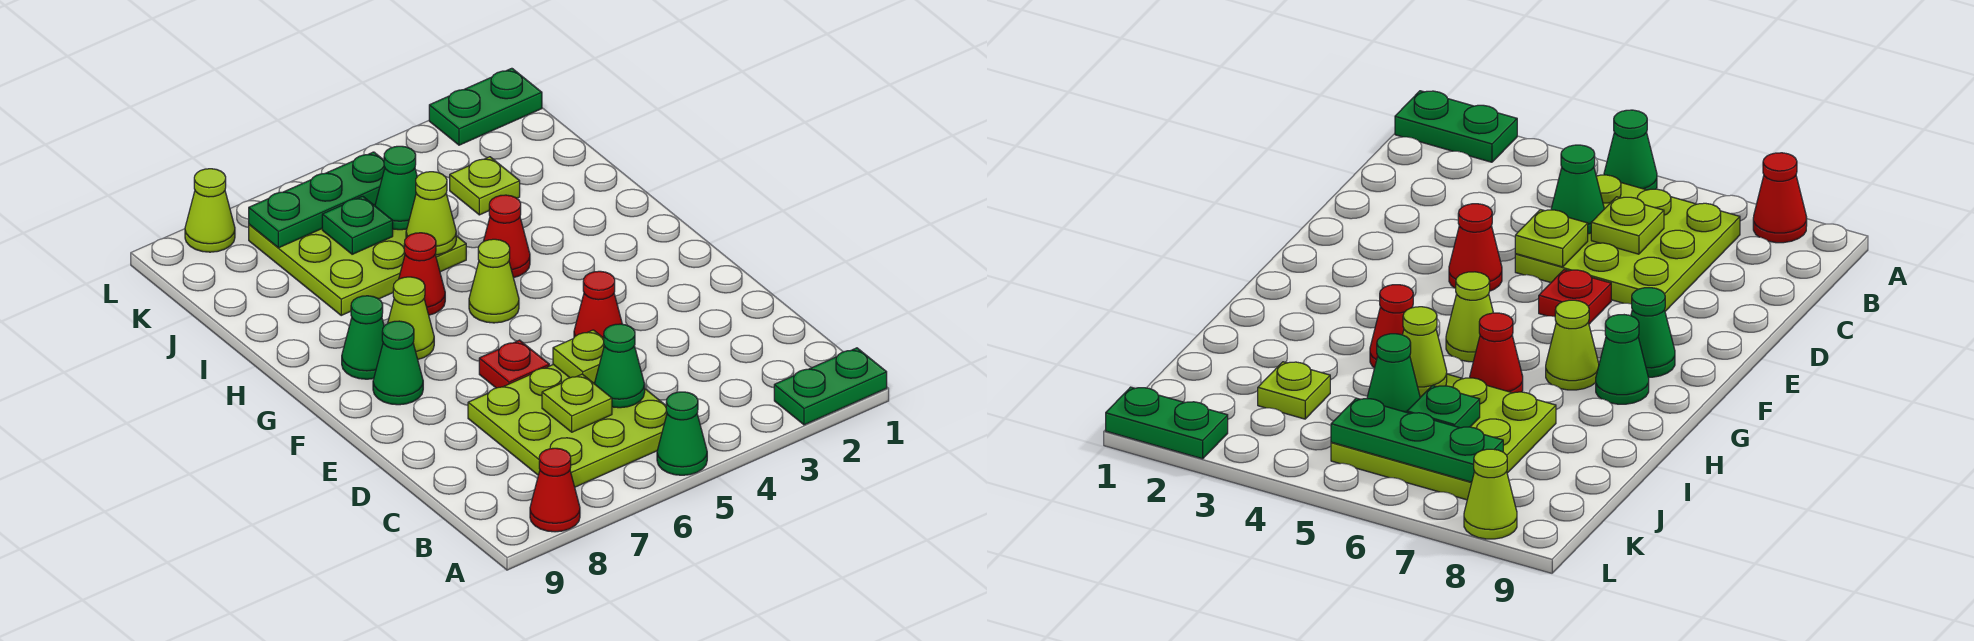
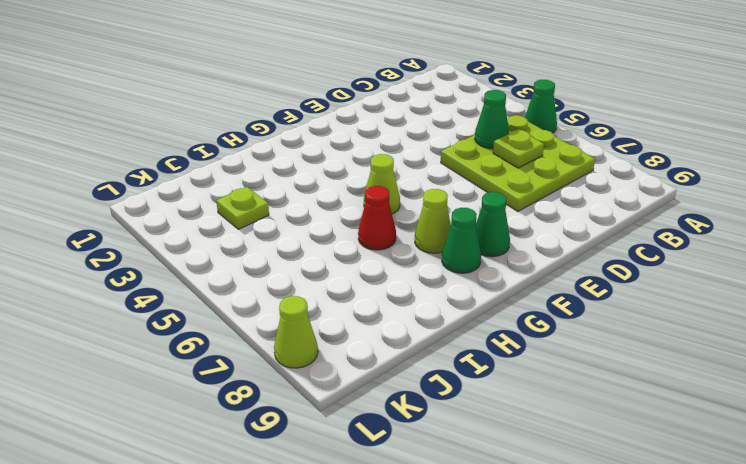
none -> green 1x2 plate [774,348,887,425]
none -> red 1x1 cone [530,448,580,532]
none -> red 1x1 cone [574,271,622,338]

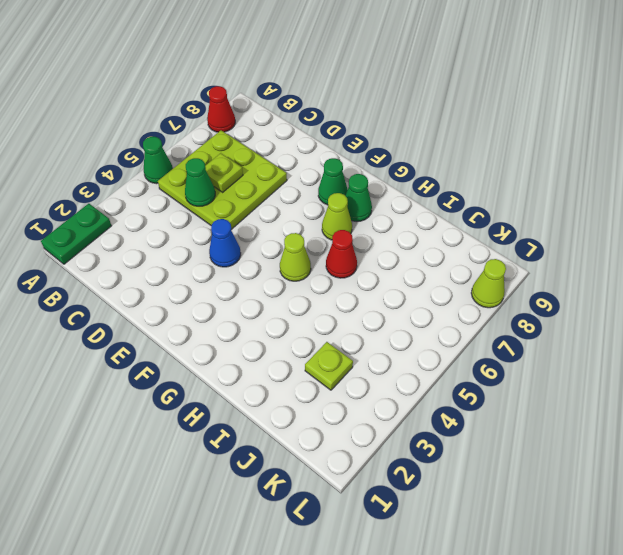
blue 1x1 cone [209,219,241,267] -> red 1x1 cone [574,271,622,338]
none -> red 1x1 plate [479,340,549,388]
none -> red 1x1 cone [483,195,530,278]
none -> lime 3x3 plate [249,205,466,315]

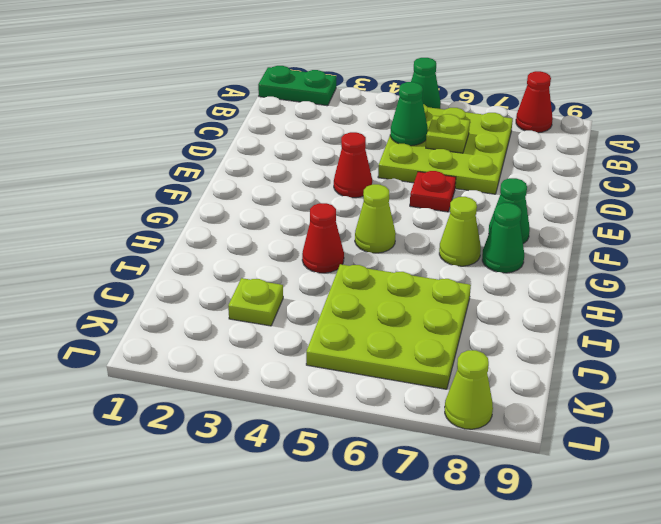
none -> red 1x1 cone [399,233,445,315]
none -> green 1x2 plate [429,68,542,145]
none -> lime 1x1 plate [553,330,604,383]

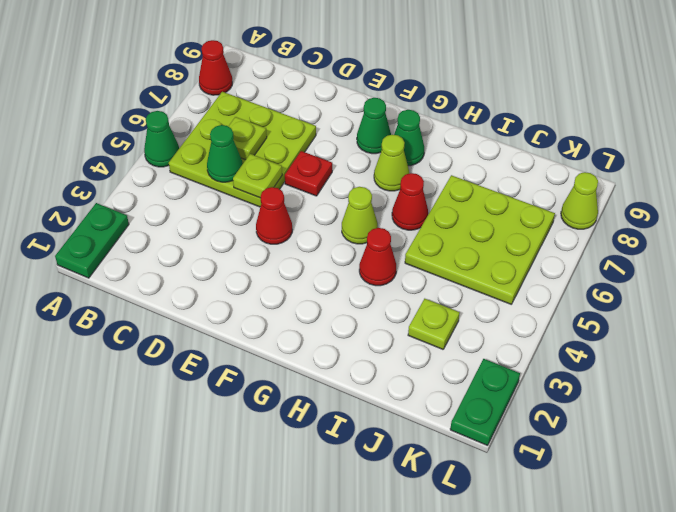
none -> lime 1x1 cone [406,172,456,255]
none -> green 1x1 cone [375,146,417,230]
none -> green 1x1 plate [322,196,393,254]

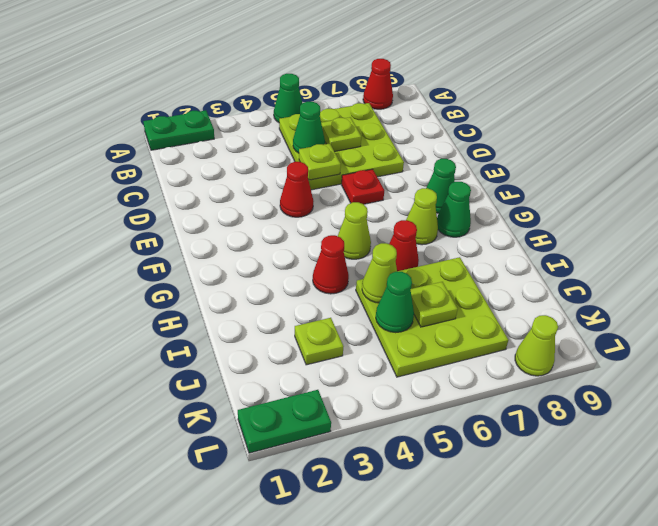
lime 1x1 plate [411,282,458,327] -> green 1x1 plate [322,196,393,254]
none -> green 1x3 plate [249,152,385,248]

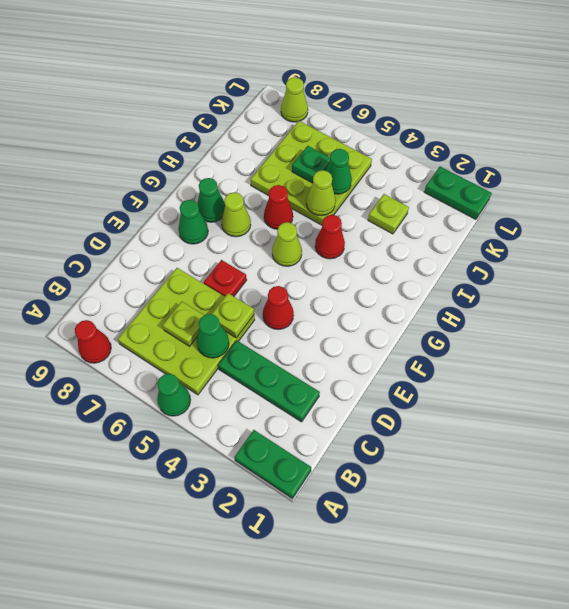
green 1x3 plate [218,341,320,422] -> green 1x3 plate moved to [249,152,385,248]

